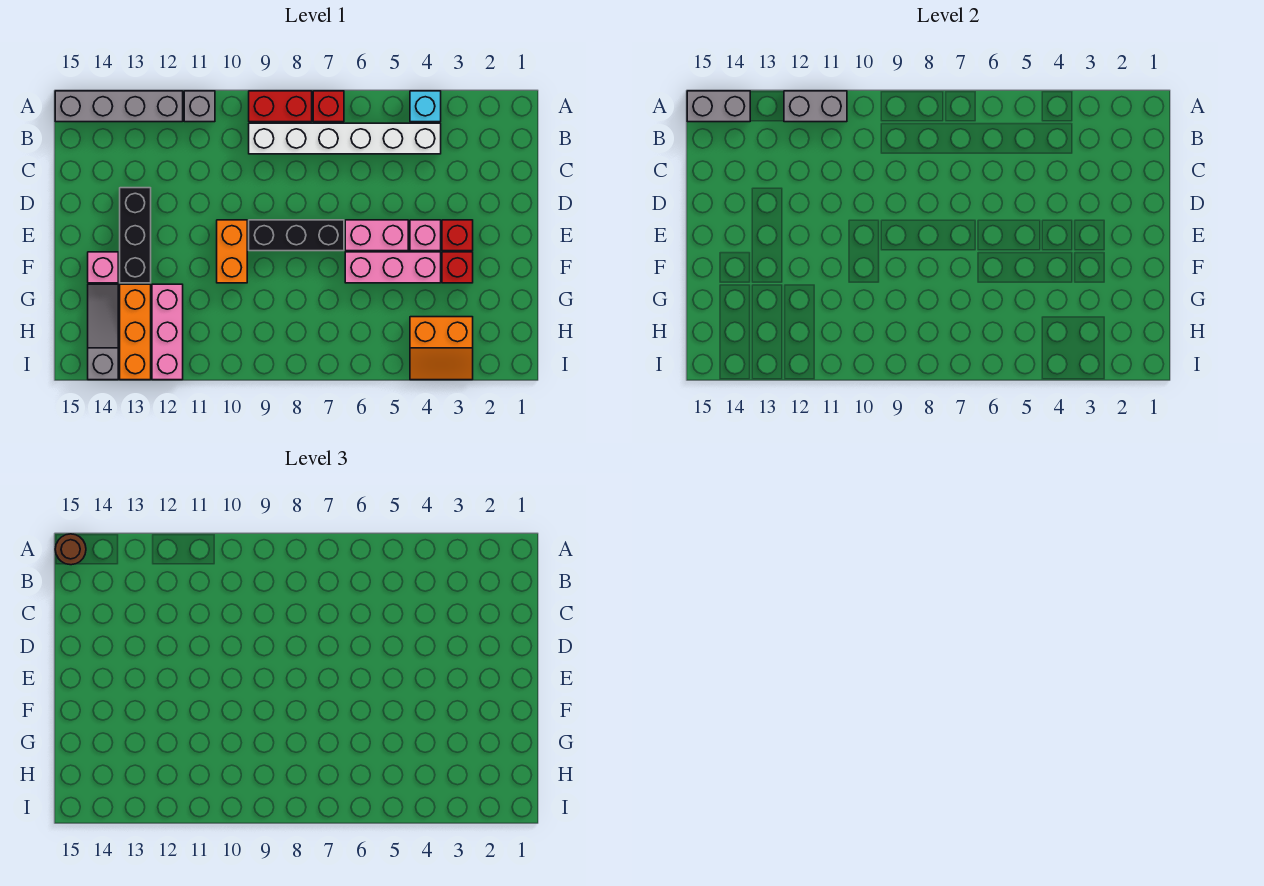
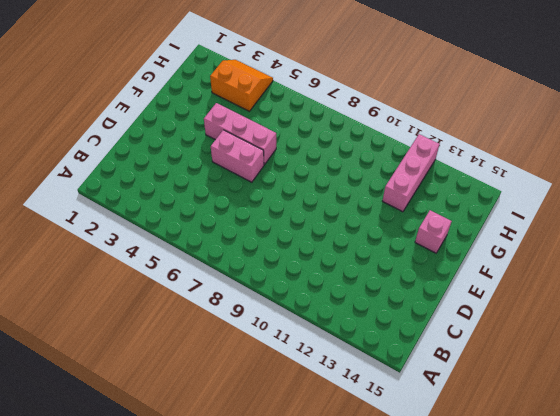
none -> cyan 1x1 brick [410,91,441,122]
none -> red 1x1 brick [313,91,344,122]
none -> red 1x2 brick [249,91,312,122]

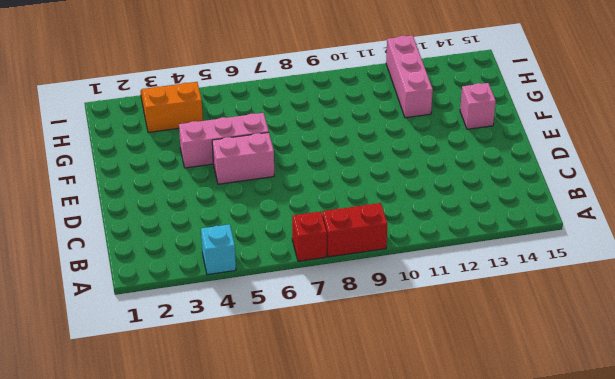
none -> grey 1x1 brick [184,91,215,122]
none -> grey 1x4 brick [55,91,183,122]
none -> white 1x6 brick [249,123,441,154]

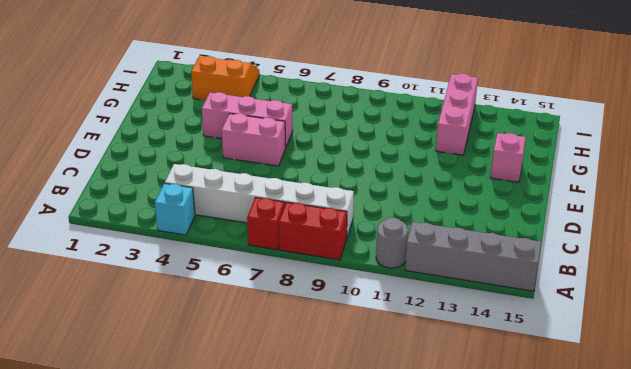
grey 1x1 round brick [376,218,408,268] -> grey 1x1 brick [184,91,215,122]
none -> black 1x3 brick [120,188,151,283]
none -> red 1x1 brick [442,220,473,251]
none -> pink 1x1 brick [410,220,441,251]

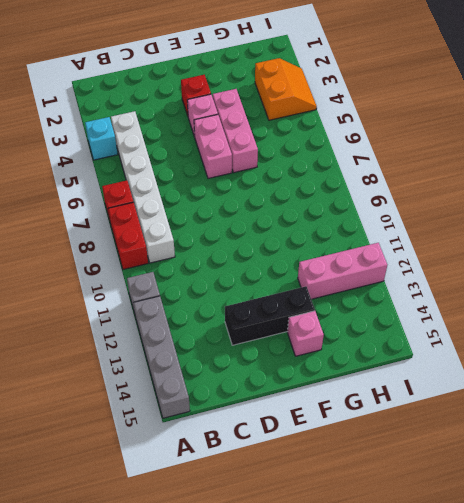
none -> black 1x3 brick [249,220,344,251]
none -> orange 1x2 brick [217,220,247,283]
none -> red 1x1 brick [442,252,473,283]

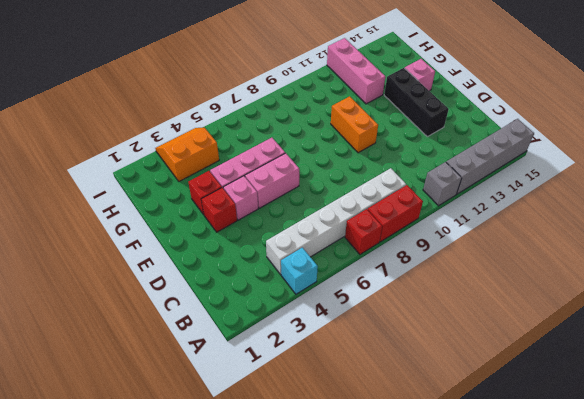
none -> black 1x3 brick [249,220,344,251]
none -> orange 1x3 brick [120,284,151,380]
none -> grey 1x3 slope [88,284,118,380]

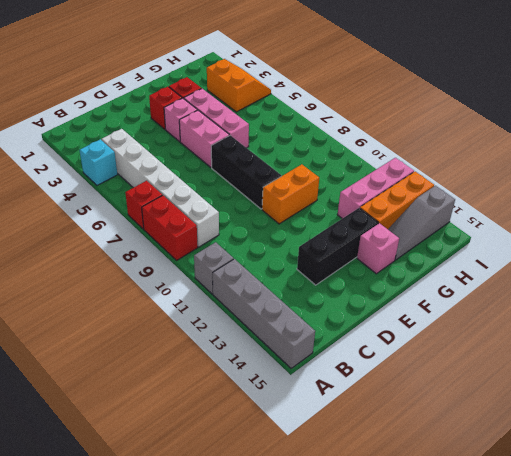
none -> grey 1x2 brick [784,91,847,122]
none -> grey 1x2 brick [687,91,750,122]
none -> brown 1x1 round brick [55,534,86,565]

